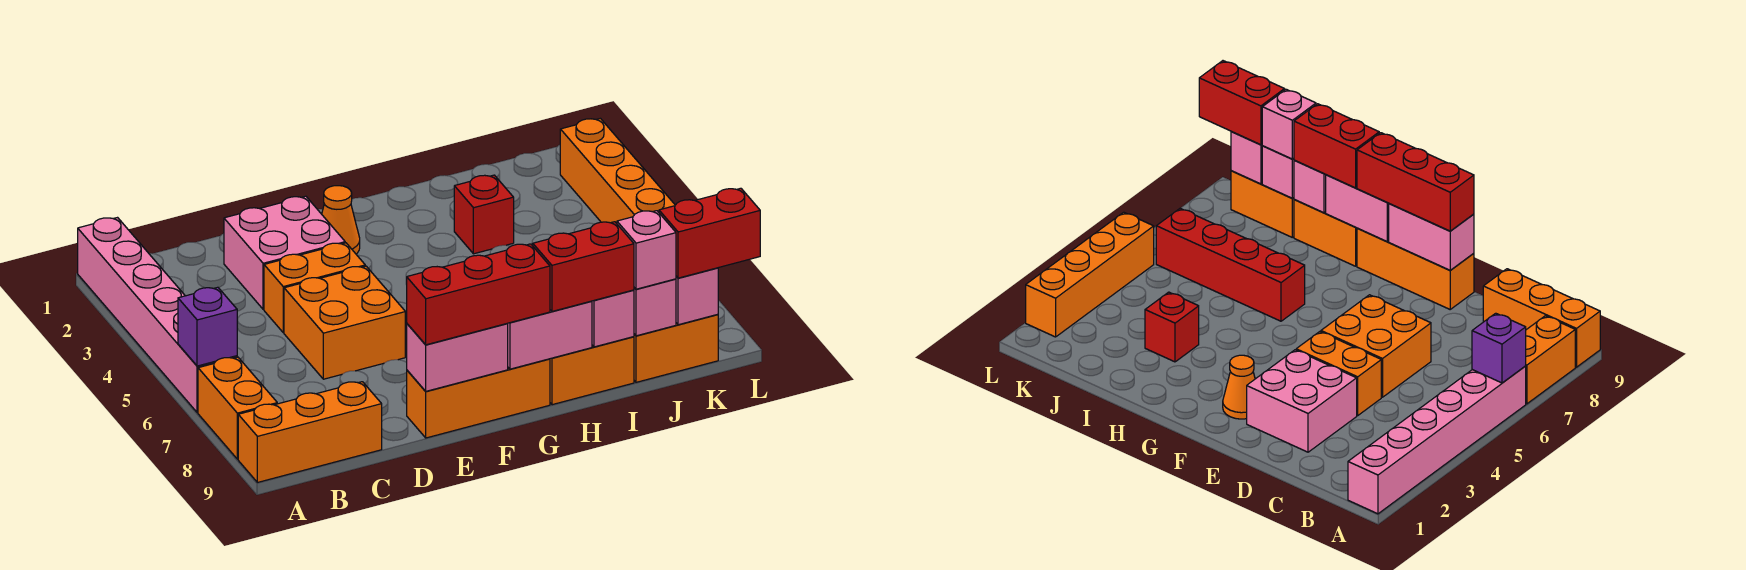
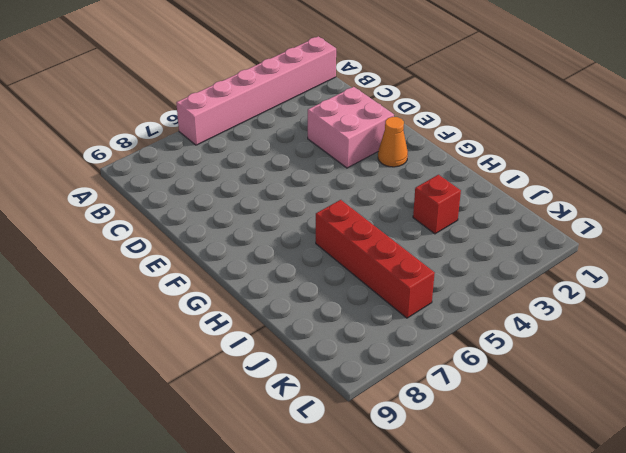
none -> orange 1x2 brick [198,357,277,459]
none -> orange 1x3 brick [238,382,382,482]
none -> orange 1x2 brick [264,243,365,333]

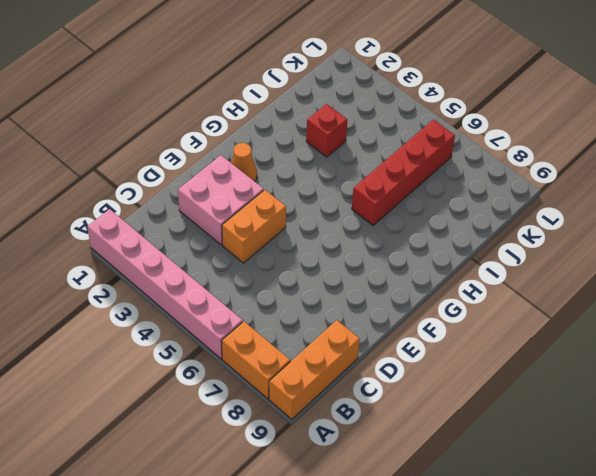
none -> orange 2x2 brick [284,266,405,379]
none -> orange 1x3 brick [407,359,550,438]
none -> orange 1x2 brick [550,337,634,405]

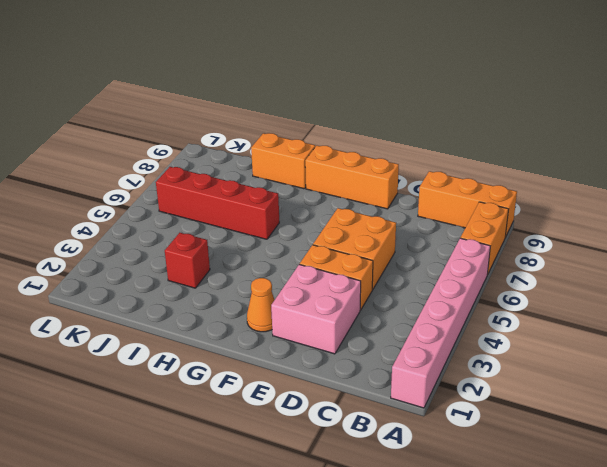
none -> orange 1x2 brick [634,314,718,382]
none -> orange 1x4 brick [560,118,675,223]
none -> purple 1x1 brick [178,287,237,366]

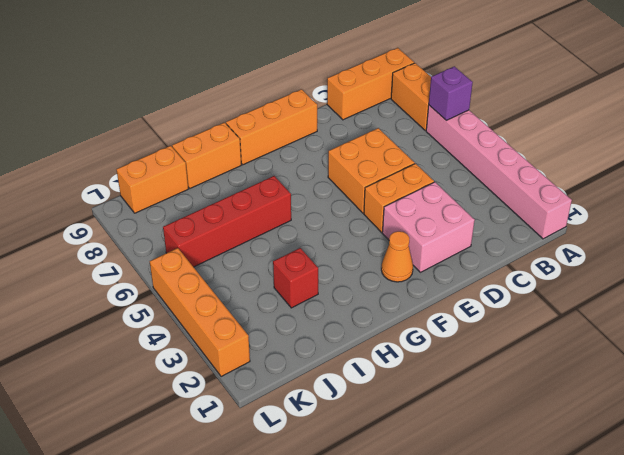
none -> pink 1x2 brick [407,323,508,391]
none -> pink 1x2 brick [508,301,592,369]
none -> pink 1x1 brick [592,290,634,347]

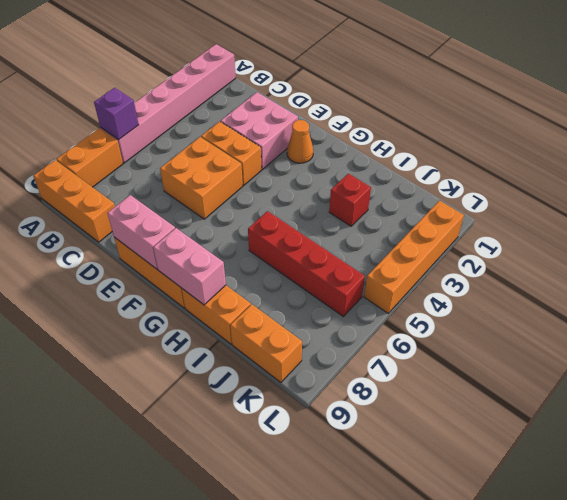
none -> pink 1x1 brick [592,290,634,347]
none -> pink 1x1 brick [634,279,676,336]
none -> pink 1x1 brick [676,268,718,325]

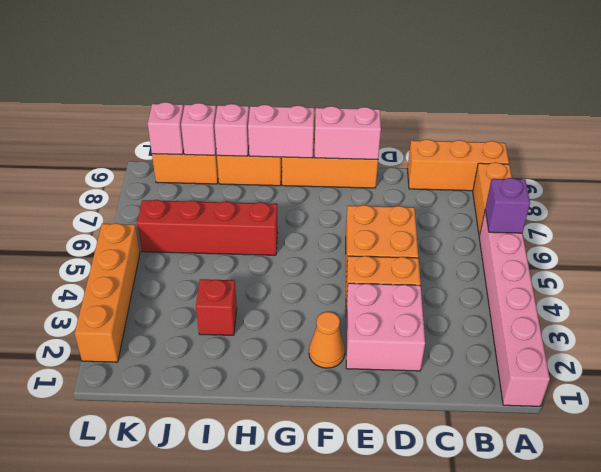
none -> red 1x3 brick [407,244,550,345]
none -> red 1x2 brick [533,222,634,311]
none -> pink 1x1 brick [617,211,676,289]

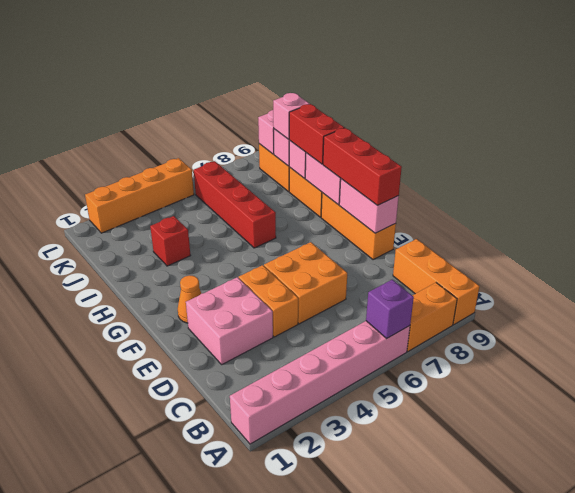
none -> red 1x2 brick [659,188,760,278]

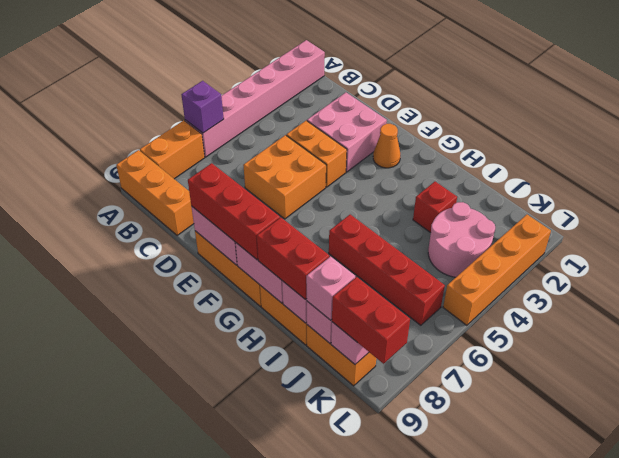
pink 2x2 round brick [428,202,495,277] -> none

